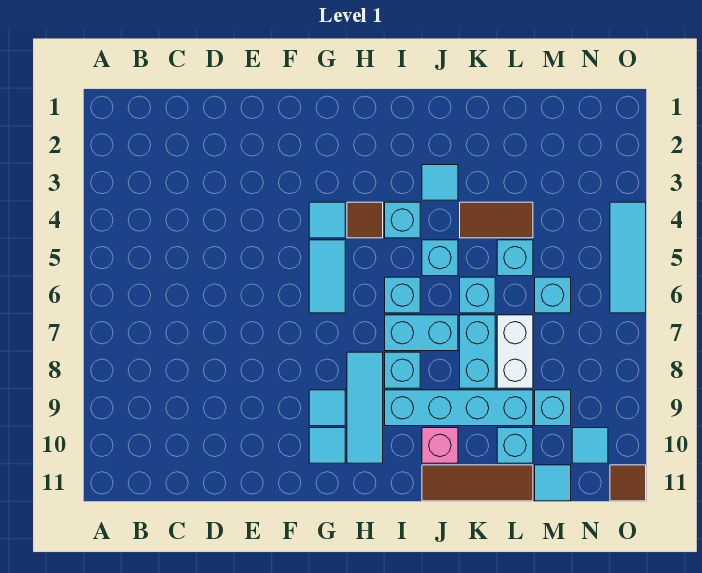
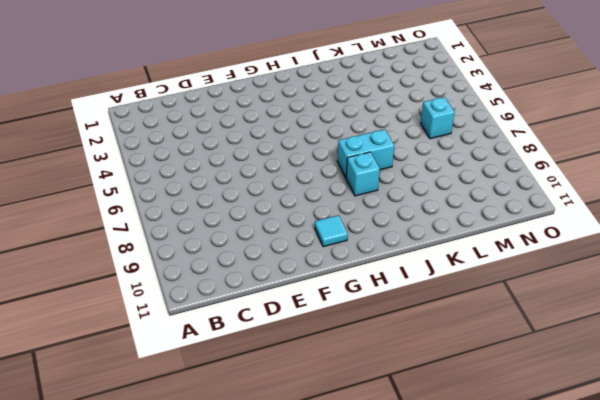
none -> cyan 1x1 tile [309,202,345,238]
none -> cyan 1x2 tile [309,240,345,313]
none -> cyan 1x1 tile [309,390,345,426]

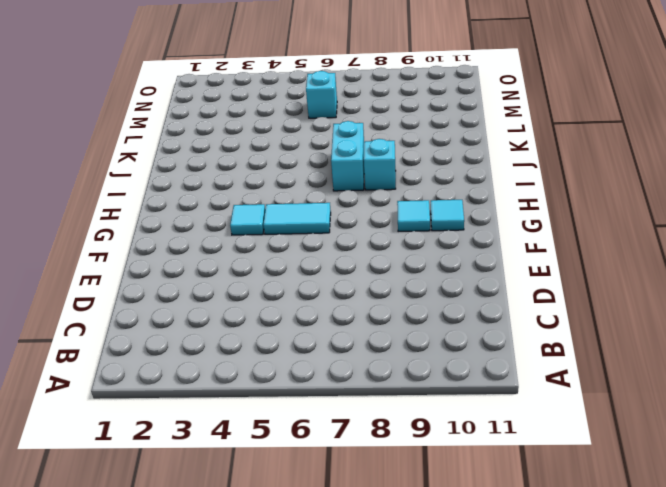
none -> brown 1x1 tile [347,202,383,238]
none -> cyan 1x3 tile [347,352,383,463]
none -> cyan 1x1 brick [385,202,420,238]

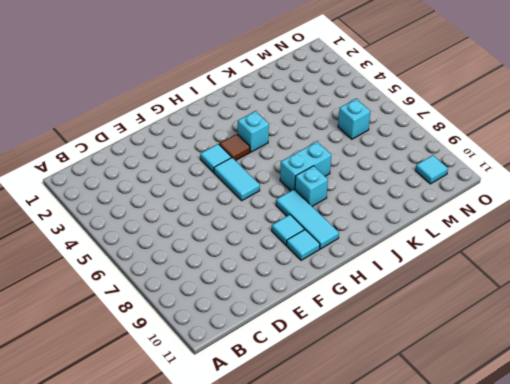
none -> cyan 1x1 brick [385,277,420,313]
none -> cyan 1x4 brick [385,390,533,426]
none -> cyan 1x1 tile [422,165,458,200]

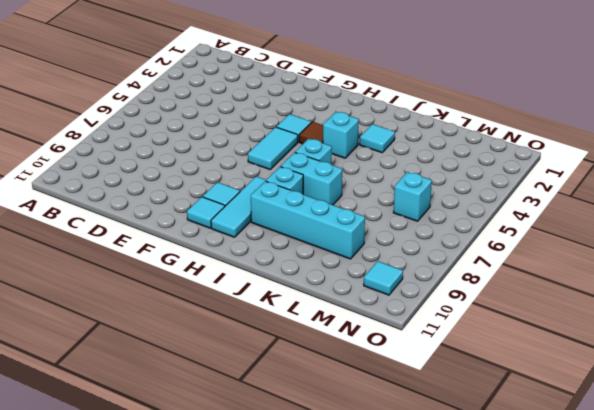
none -> cyan 1x1 brick [422,240,458,276]
none -> pink 1x1 brick [422,428,458,463]
none -> brown 1x3 tile [422,465,533,501]

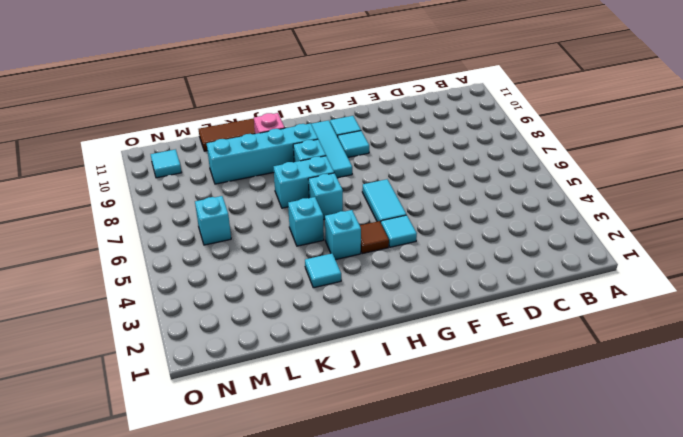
none -> brown 1x2 tile [460,202,533,238]
none -> cyan 1x1 brick [460,277,495,313]
none -> cyan 1x2 brick [460,315,495,388]

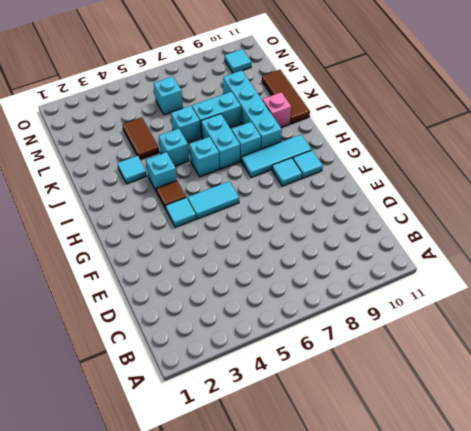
none -> cyan 1x1 brick [497,240,533,276]
none -> white 1x2 brick [497,315,533,388]
none -> cyan 1x1 brick [497,428,533,463]

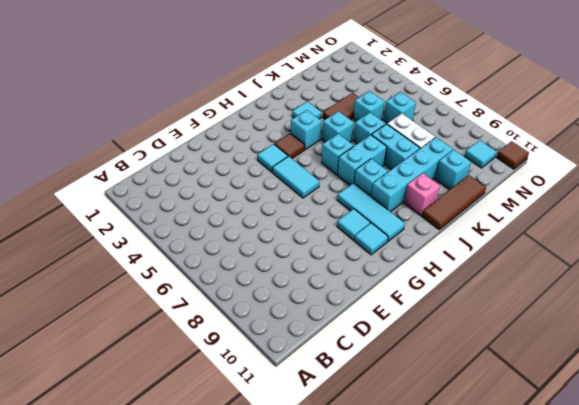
none -> cyan 1x1 brick [535,390,571,426]
none -> cyan 1x1 tile [535,465,571,501]
none -> cyan 1x3 tile [610,202,646,313]

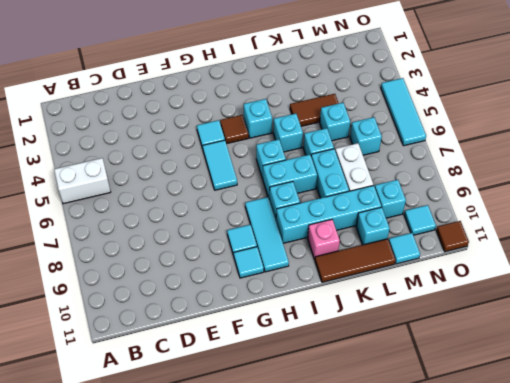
white 1x2 brick [54,158,111,204] -> none
none -> cyan 1x1 tile [422,165,458,200]

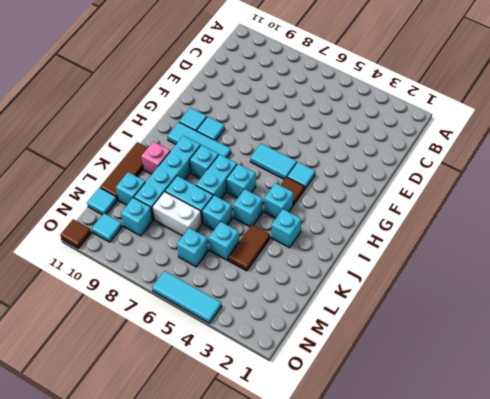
cyan 1x1 brick [271,209,301,248] -> cyan 1x1 tile [422,165,458,200]

